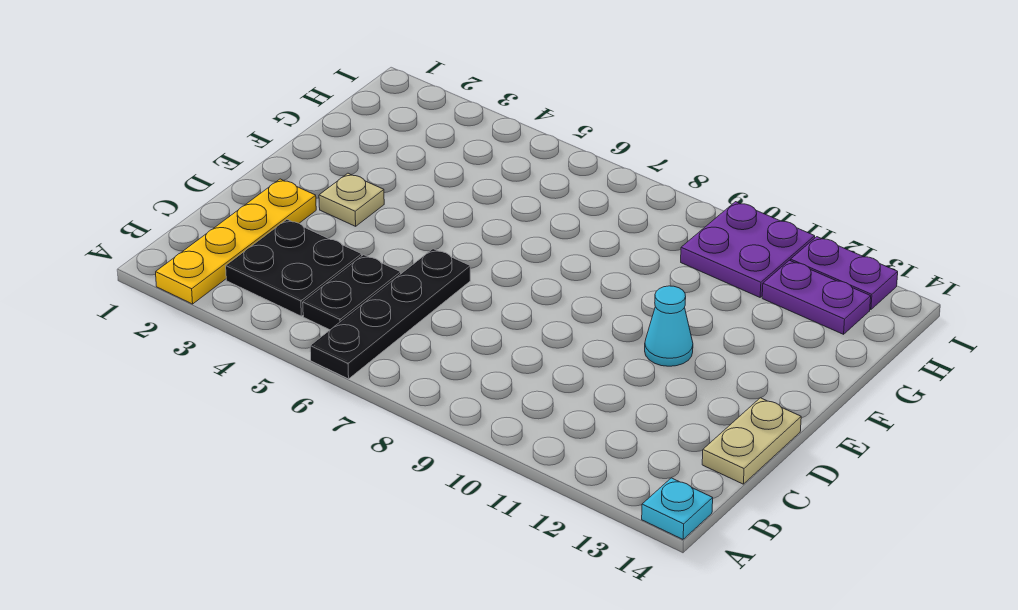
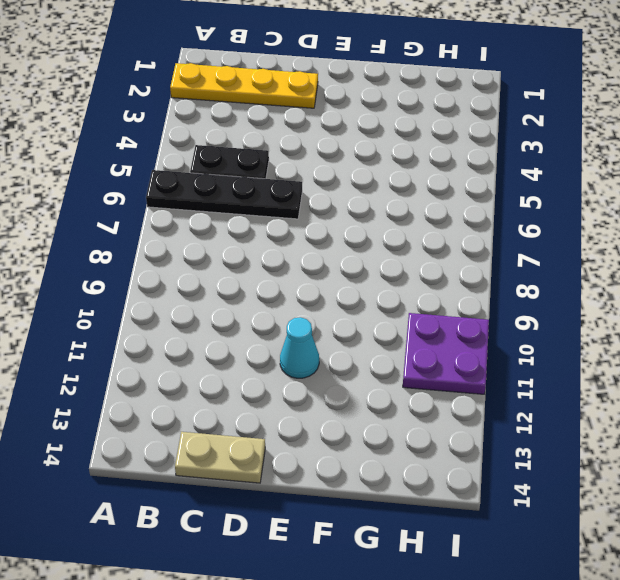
none -> cyan 1x1 plate [642,478,713,539]
none -> black 2x2 plate [226,220,362,316]

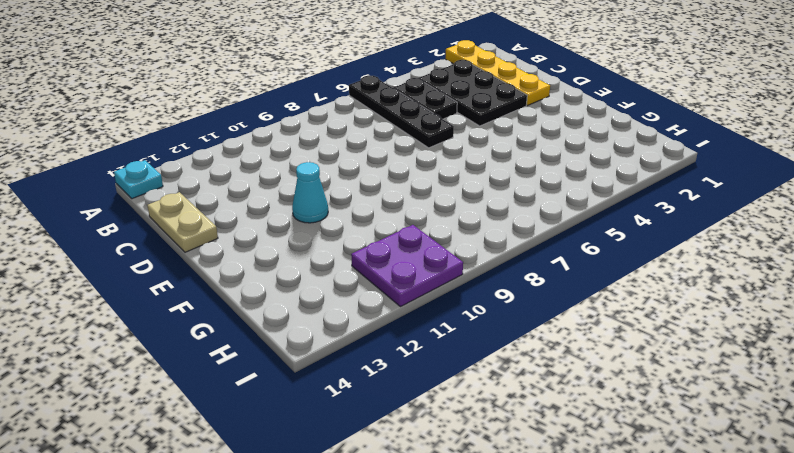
black 2x3 plate [419,60,527,126] -> black 2x2 plate [226,220,362,316]
none -> tan 1x1 plate [319,173,384,226]
none -> purple 1x2 plate [762,260,871,334]

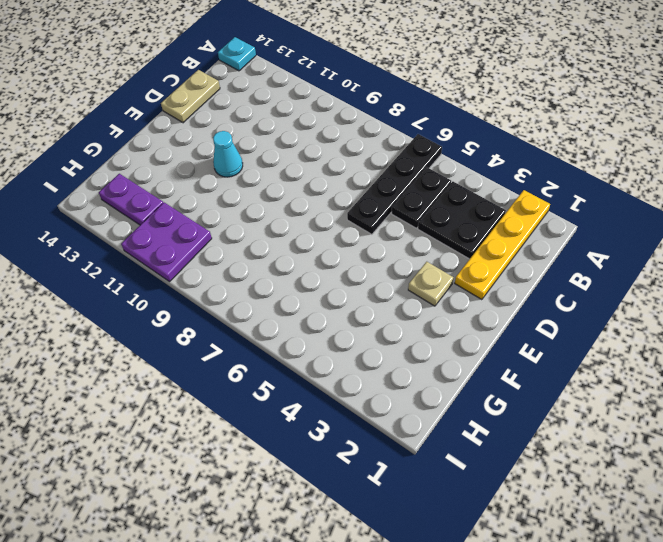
none -> purple 1x2 plate [791,237,898,310]

